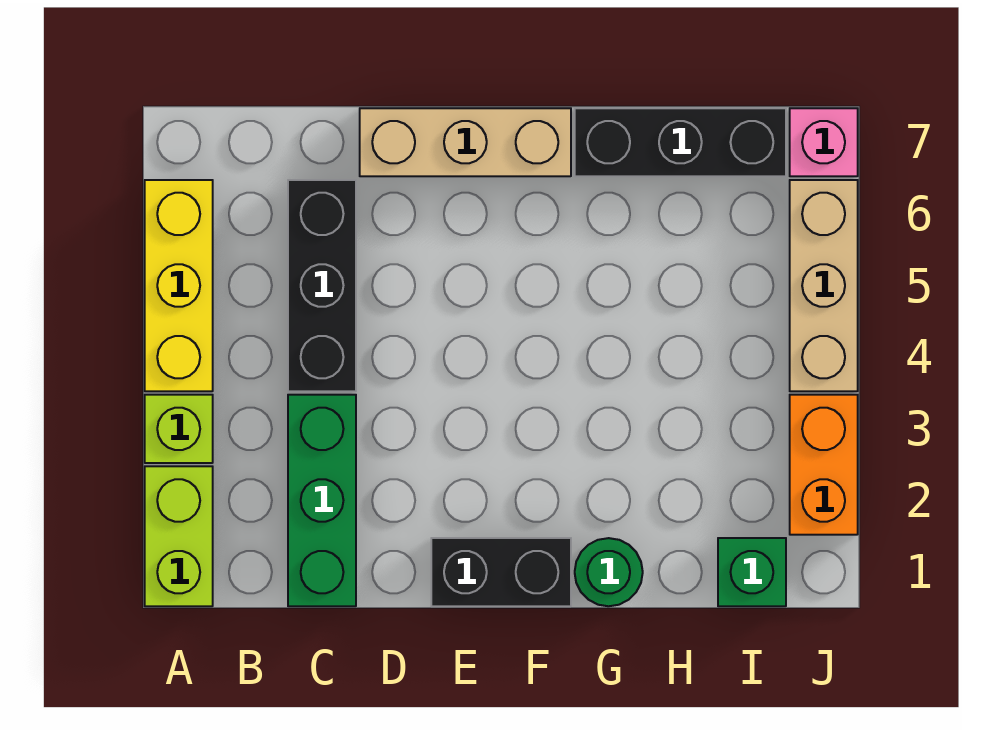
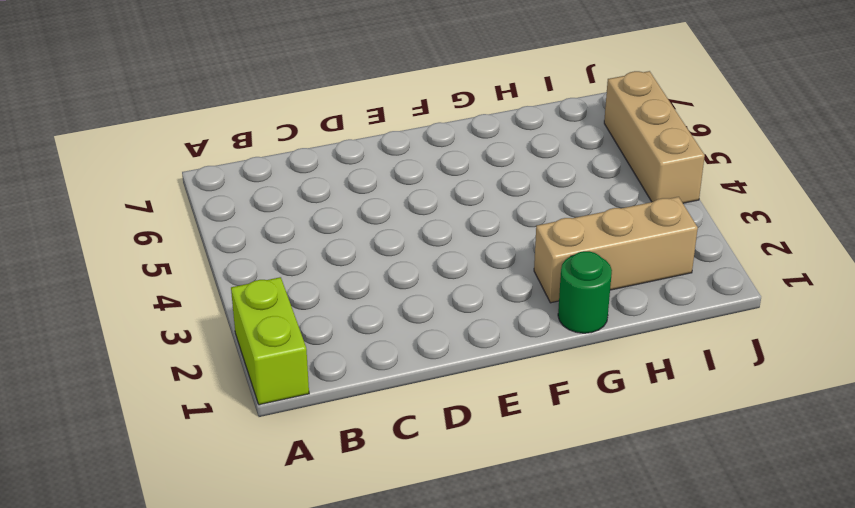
tan 1x3 brick [534,197,698,303] -> tan 1x3 brick moved to [360,108,571,176]
none -> lime 1x1 brick [145,395,213,463]
none -> yellow 1x3 brick [145,180,213,391]
none -> green 1x3 brick [288,395,356,606]

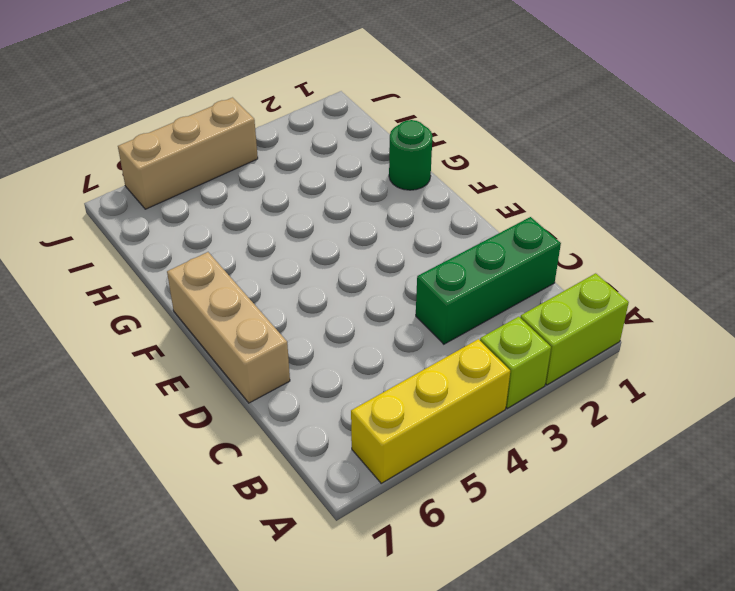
none -> black 1x3 brick [288,180,356,391]
none -> black 1x2 brick [431,538,571,606]
none -> black 1x3 brick [575,108,786,176]

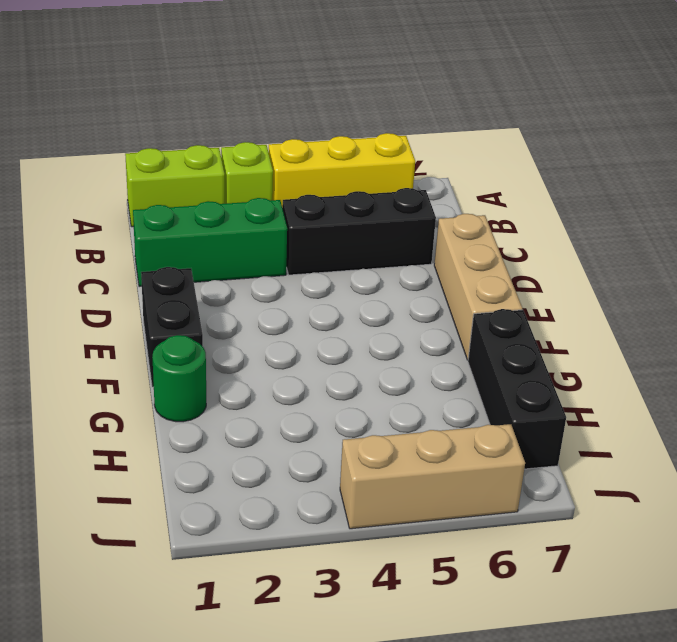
none -> green 1x1 brick [718,538,786,606]
none -> orange 1x2 brick [790,395,858,535]
none -> pink 1x1 brick [790,108,858,176]

